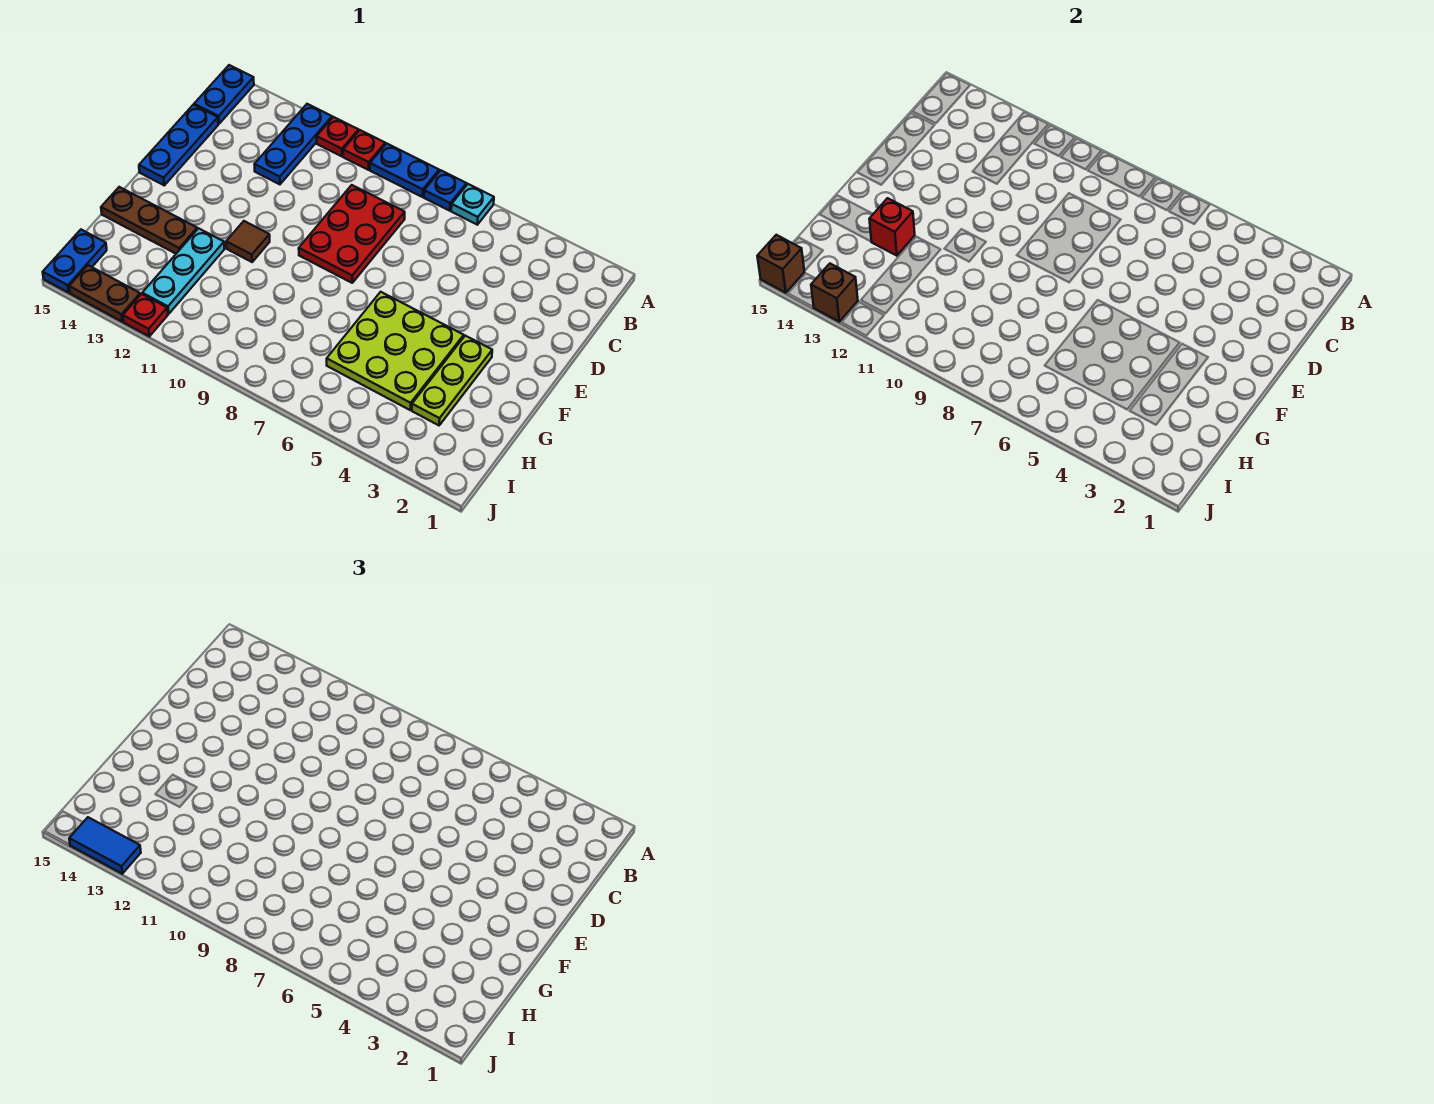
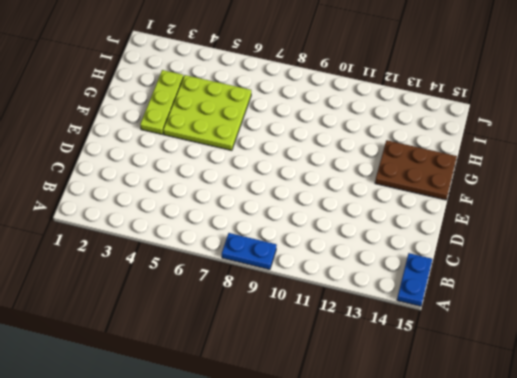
brown 2x3 plate [375,140,457,200] -> brown 1x3 plate [101,187,197,254]
none -> cyan 1x1 plate [451,184,494,225]
none -> blue 1x1 plate [424,170,467,211]
none -> red 1x1 plate [343,130,385,170]

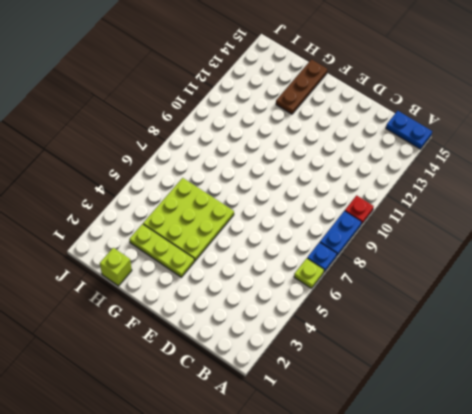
lime 1x1 plate [294,258,324,288] -> cyan 1x1 plate [451,184,494,225]
lime 1x1 brick [100,248,132,286] -> none
none -> red 1x1 plate [317,117,359,156]
none -> blue 1x3 plate [255,104,332,184]
none -> red 2x3 plate [299,185,405,283]

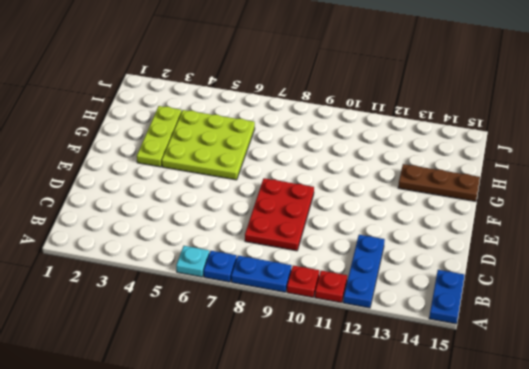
none -> blue 1x3 plate [139,105,218,185]
none -> brown 1x1 tile [226,221,270,262]
none -> cyan 1x3 plate [142,228,224,314]

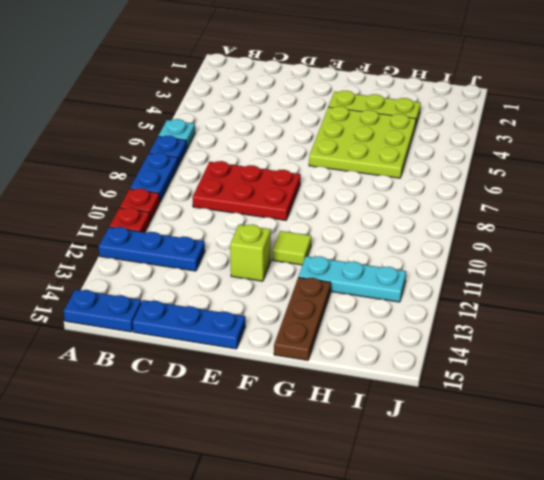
lime 1x1 brick [230,224,271,281] -> none
lime 1x1 tile [273,231,311,265] -> brown 1x1 tile [226,221,270,262]
none -> blue 1x2 plate [43,230,107,293]
none -> red 1x1 plate [123,294,168,336]
none -> brown 1x2 plate [69,265,140,322]

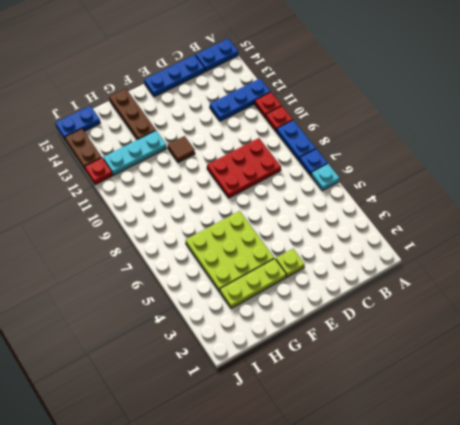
lime 1x1 plate [276,249,305,277] -> none
none -> red 1x1 brick [869,198,915,256]
none -> brown 1x1 brick [811,264,858,322]
none -> brown 1x1 brick [757,235,804,293]

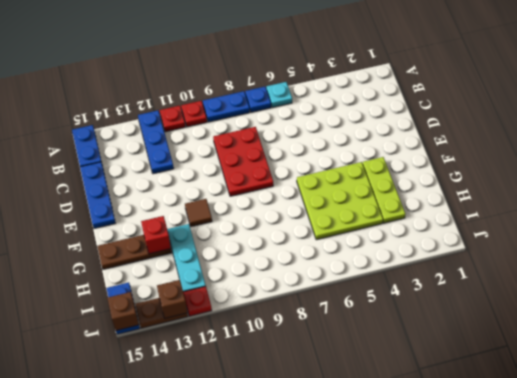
none -> blue 1x2 tile [69,817,141,874]

